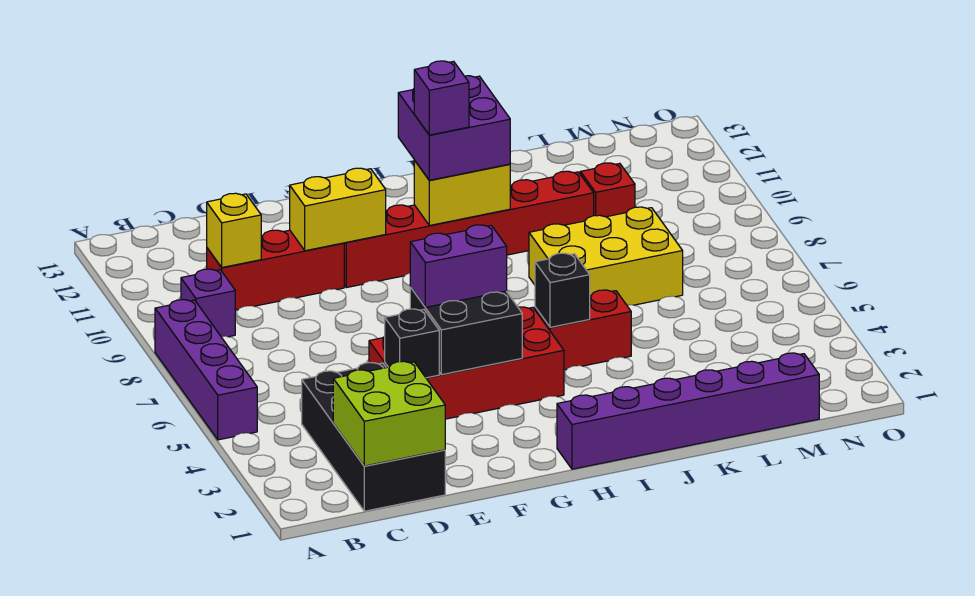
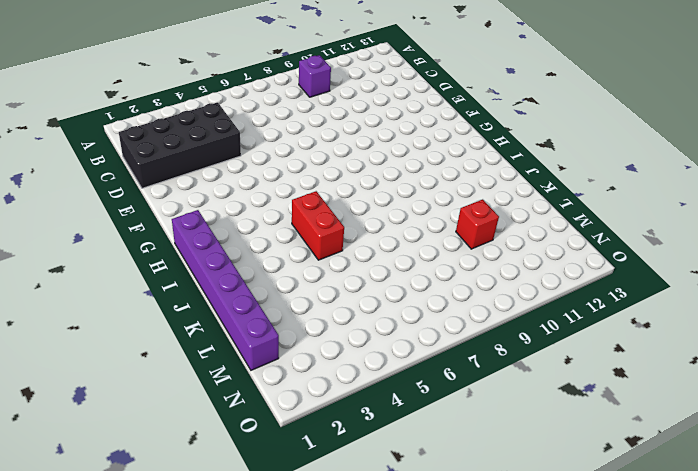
none -> purple 1x4 brick [155,300,257,440]
none -> red 1x3 brick [207,230,344,310]
none -> red 2x4 brick [369,307,564,419]

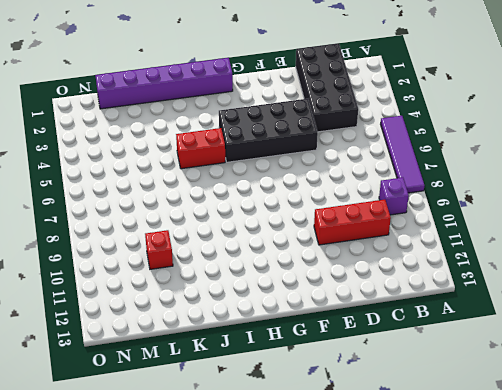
purple 1x4 tile [381,116,424,193] -> purple 1x4 brick [155,300,257,440]
black 2x4 brick [219,99,318,162] -> red 2x4 brick [369,307,564,419]
none -> red 1x6 brick [344,171,594,288]
none -> yellow 2x3 brick [529,207,683,305]
none -> lime 2x2 brick [333,361,445,466]

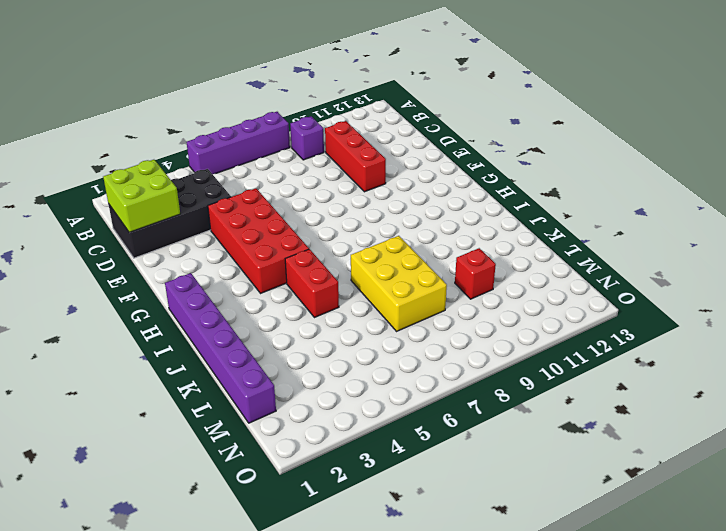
none -> red 1x6 brick [344,171,594,288]
none -> yellow 1x1 brick [207,193,261,267]
none -> black 1x1 brick [385,309,439,378]

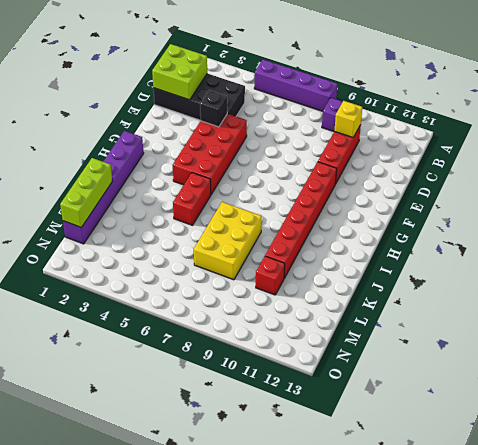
lime 1x3 brick [60,158,112,228] -> none
none -> yellow 1x2 brick [290,168,386,251]
none -> black 2x2 brick [410,287,522,375]
none -> yellow 1x2 brick [414,160,510,226]

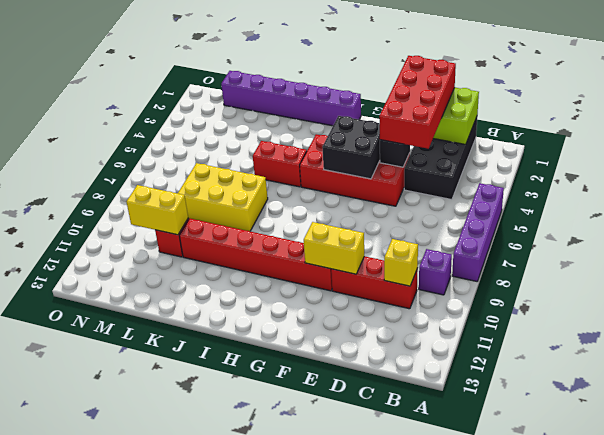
red 2x4 brick [379,56,456,149] -> none
yellow 1x2 brick [127,185,188,235] -> yellow 1x2 brick moved to [414,160,510,226]
none -> black 1x1 brick [535,253,590,327]
none -> purple 1x2 brick [410,225,507,307]
none -> purple 2x2 brick [398,76,510,180]

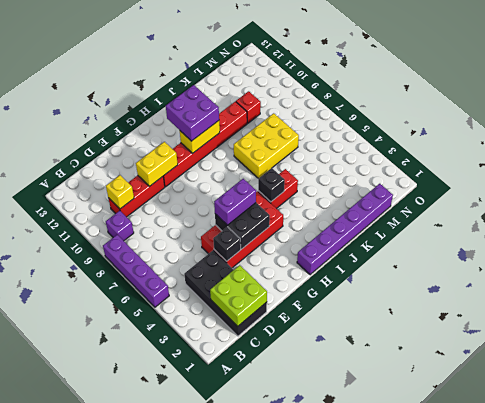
none -> purple 1x1 brick [414,61,469,135]

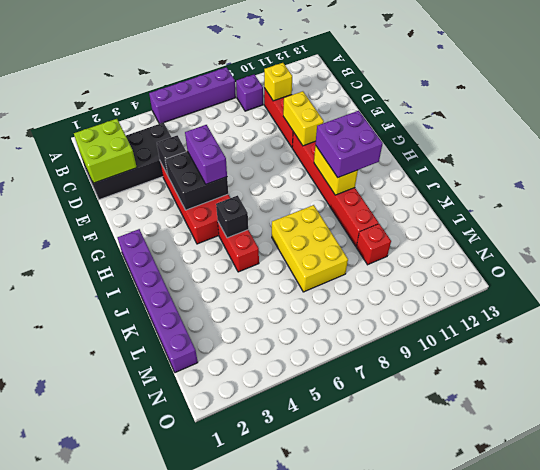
none -> purple 1x1 brick [414,61,469,135]

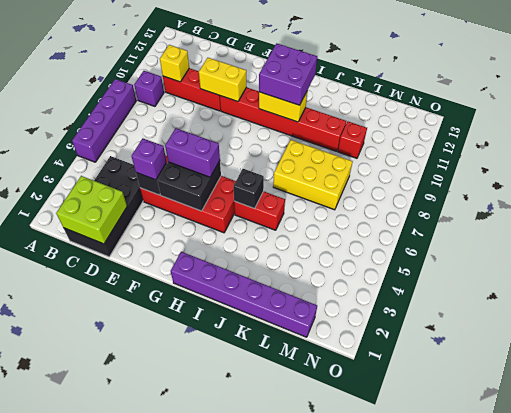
purple 1x1 brick [132,139,167,180] -> purple 1x1 brick moved to [414,61,469,135]

